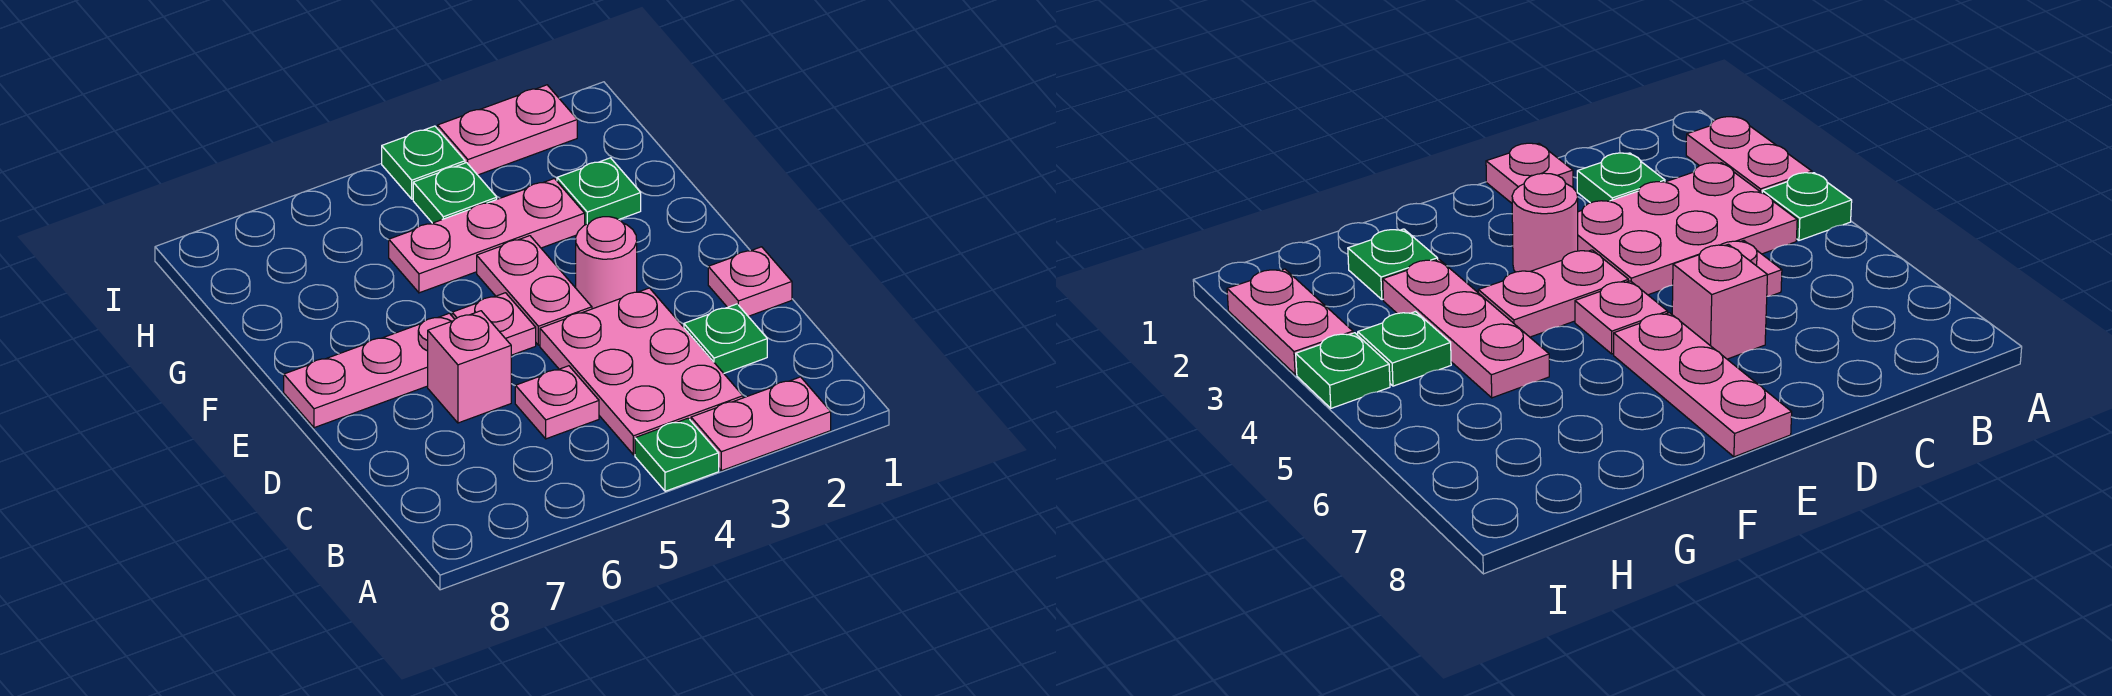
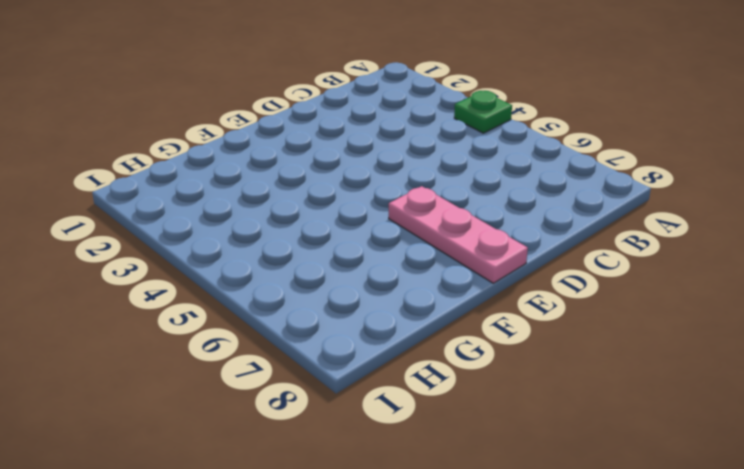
none -> pink 1x2 plate [691,377,831,471]
none -> pink 2x3 plate [540,288,743,455]
none -> green 1x1 plate [684,304,767,373]

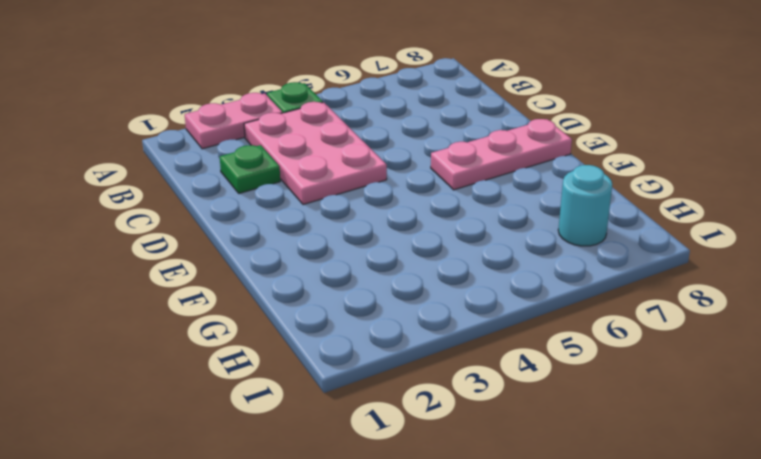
cyan 1x1 round brick [558,165,612,246] -> none
none -> pink 1x1 plate [515,366,599,439]
none -> pink 1x1 plate [708,247,792,316]
none -> pink 1x1 brick [428,311,511,423]

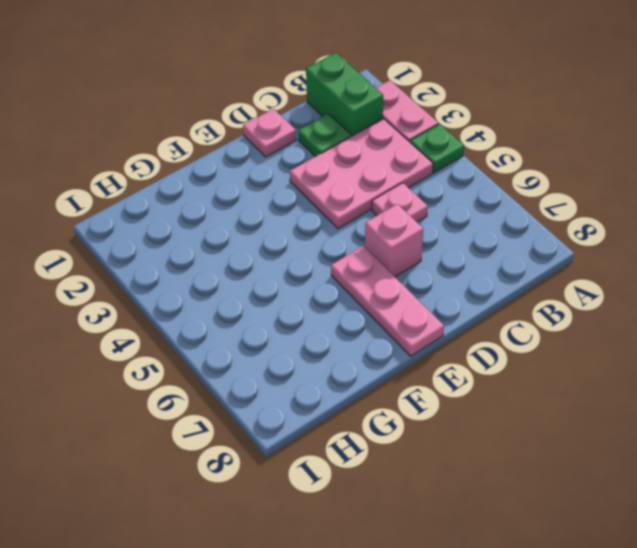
green 1x2 brick [306,53,383,136] -> none
none -> pink 1x1 round brick [576,217,637,309]
none -> pink 1x2 plate [477,236,592,345]
none -> pink 1x1 plate [452,293,536,355]

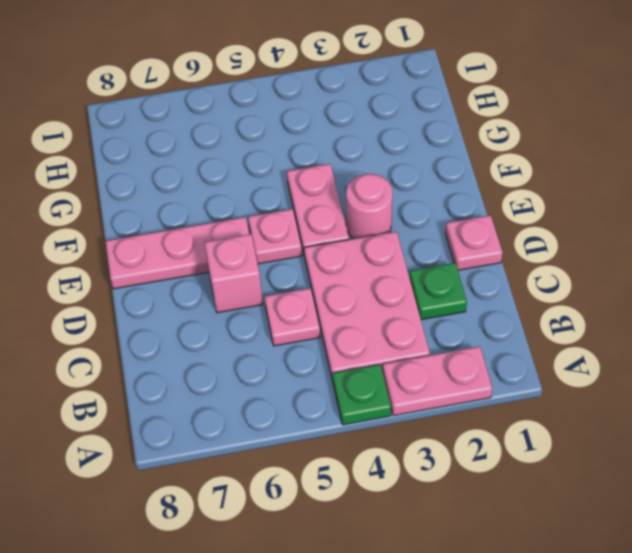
none -> green 1x1 plate [557,158,641,225]
none -> pink 1x3 plate [389,178,585,293]
none -> green 1x1 plate [413,163,497,223]

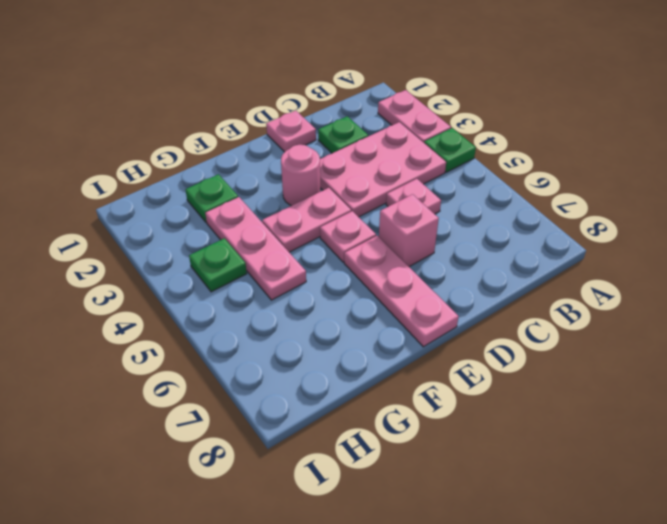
none -> pink 1x2 plate [438,85,577,175]
none -> green 1x1 plate [382,126,465,199]

